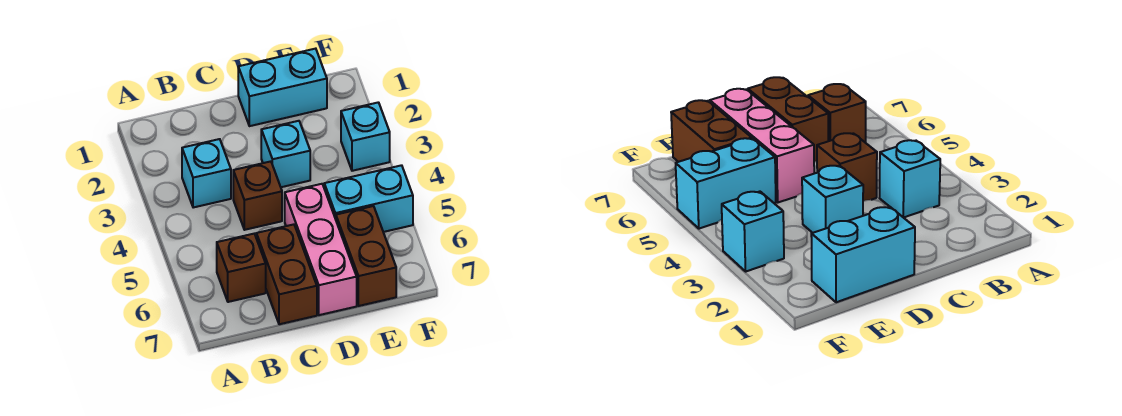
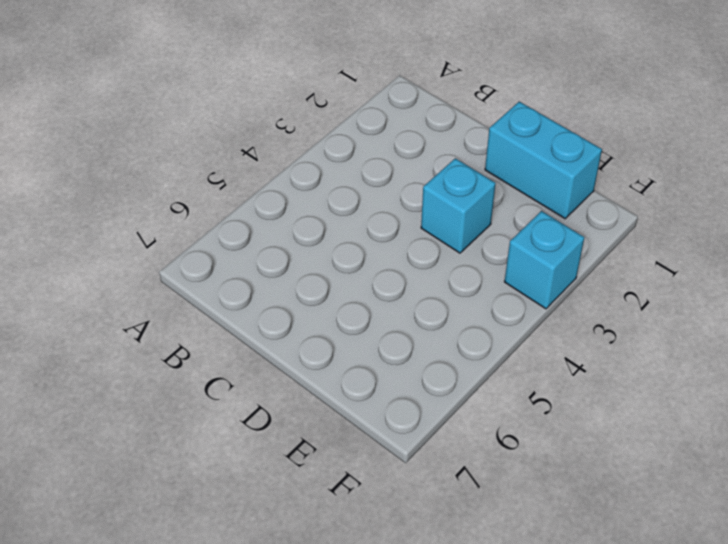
none -> cyan 1x1 brick [182,139,231,208]
none -> brown 1x1 brick [217,234,266,302]

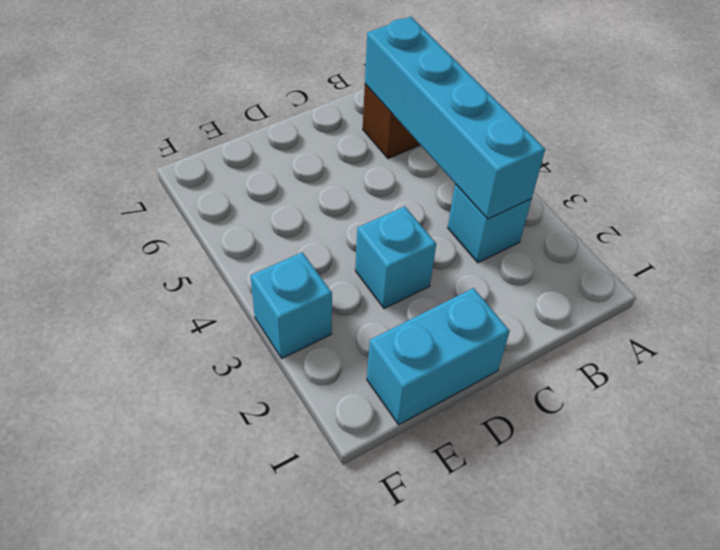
cyan 1x4 brick [365,17,545,219] -> none
none -> brown 1x1 brick [233,161,282,230]
none -> brown 1x2 brick [256,224,317,324]

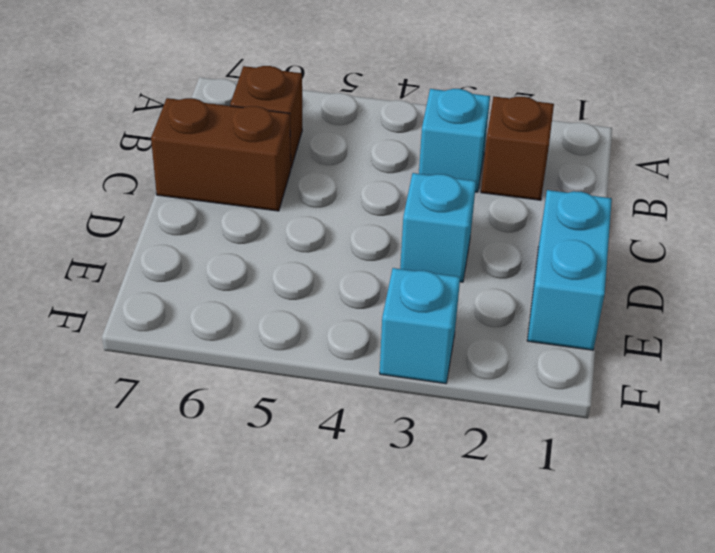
brown 1x1 brick [481,97,554,200] -> brown 1x1 brick moved to [233,161,282,230]
none -> pink 1x3 brick [285,184,357,315]
none -> cyan 1x2 brick [324,165,413,232]

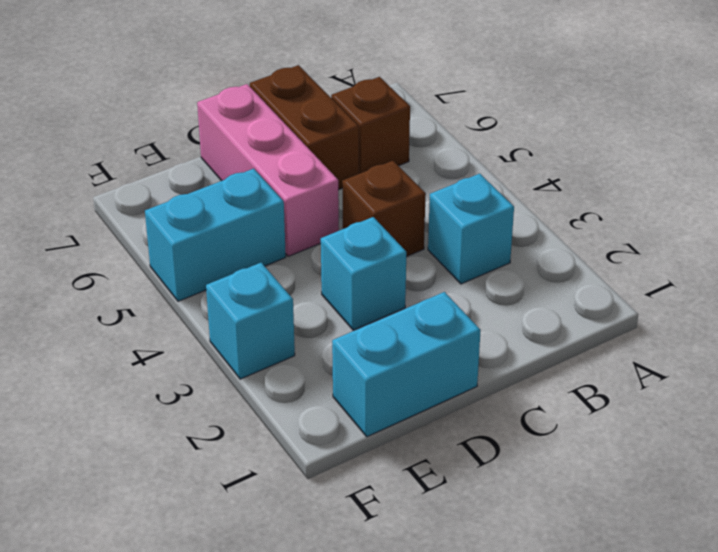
none -> brown 1x2 brick [336,206,396,306]

